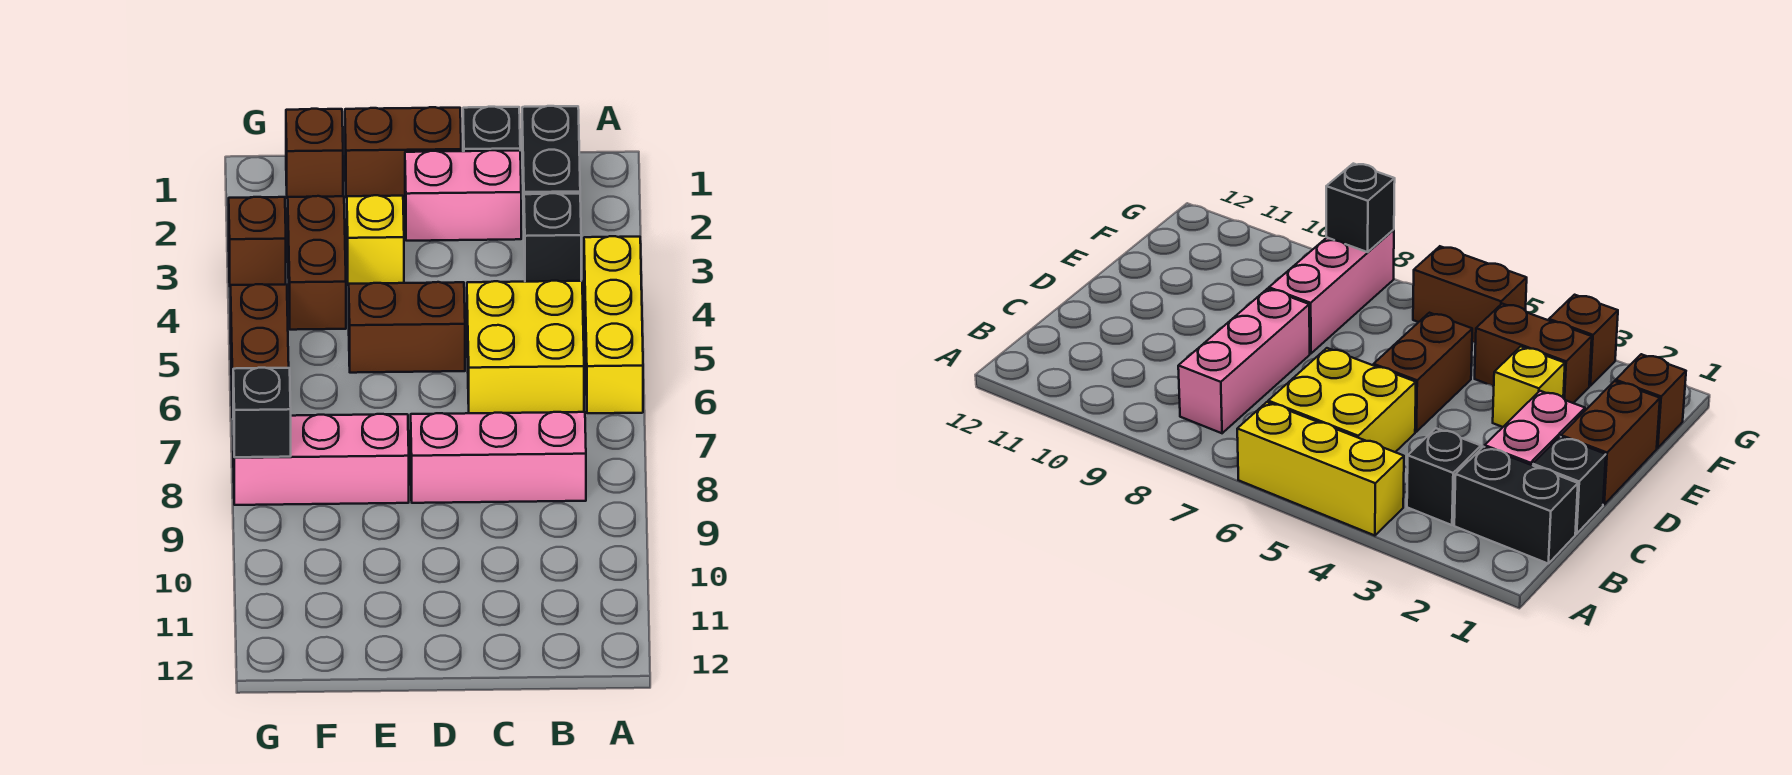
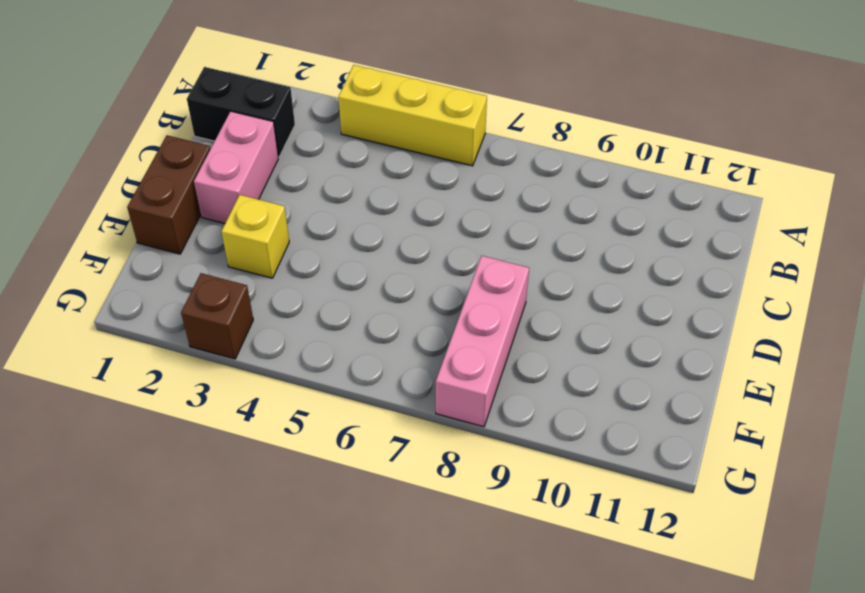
none -> black 1x1 brick [524,193,581,282]
none -> yellow 2x2 brick [467,281,584,413]
none -> pink 1x3 brick [411,412,586,503]

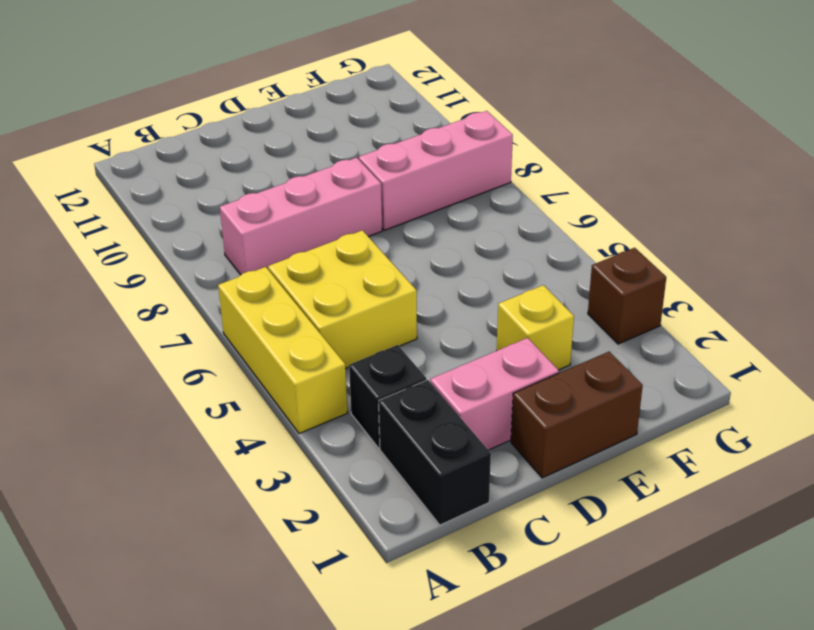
none -> black 1x1 brick [463,107,520,151]
none -> brown 1x2 brick [349,282,465,373]
none -> brown 1x1 brick [286,109,343,198]

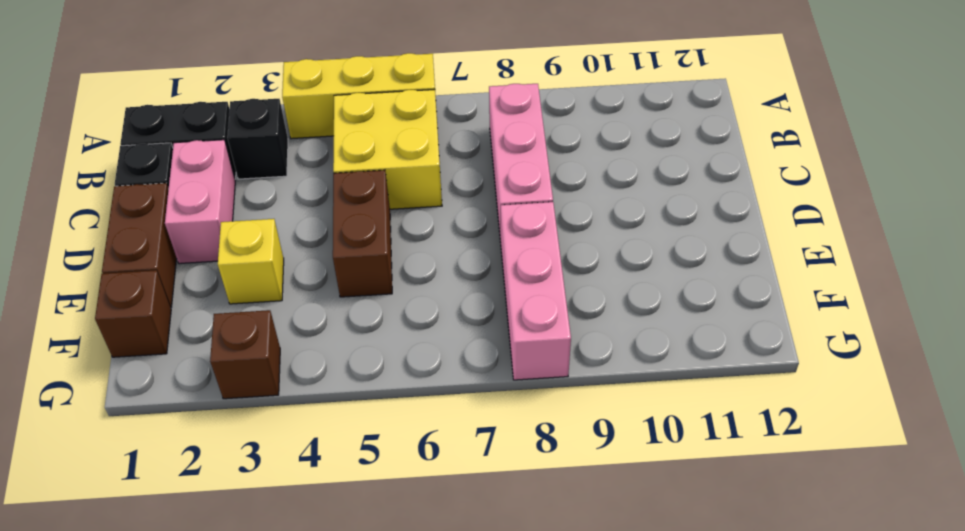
none -> brown 1x2 brick [288,196,346,330]
none -> brown 1x2 brick [231,284,289,417]
none -> black 1x1 brick [233,368,291,457]

